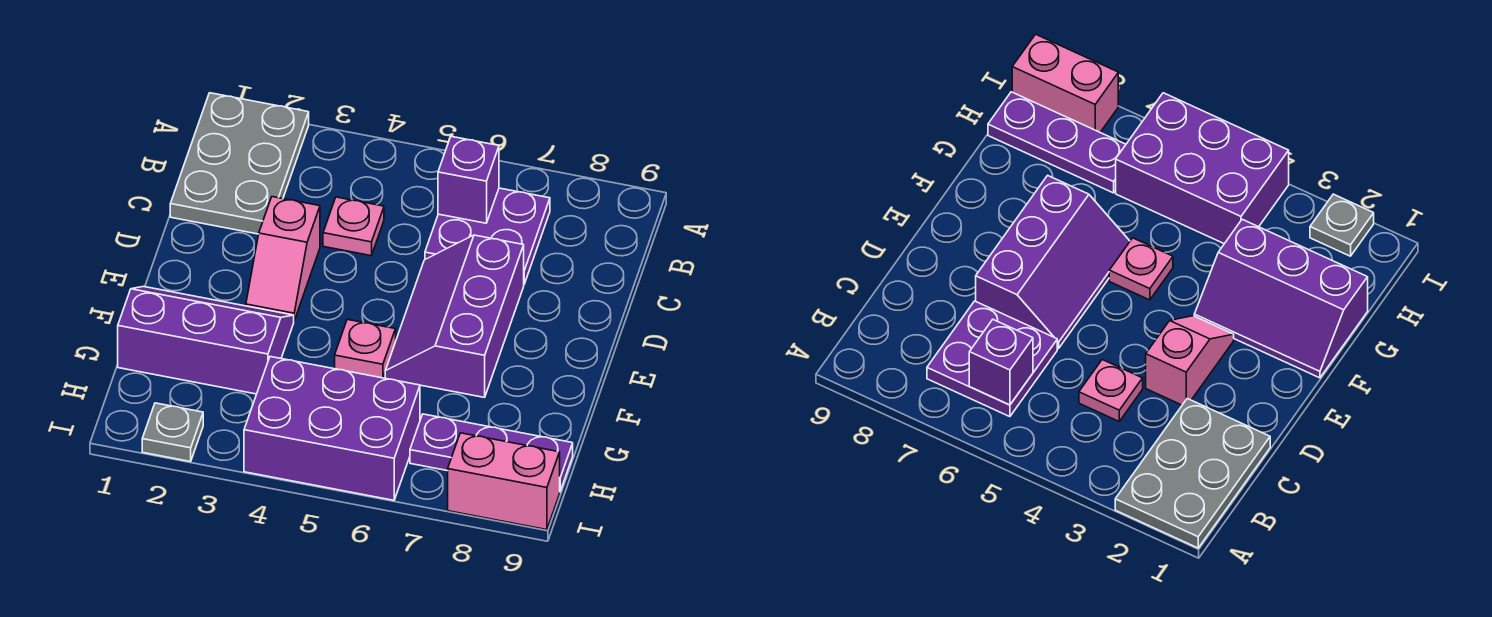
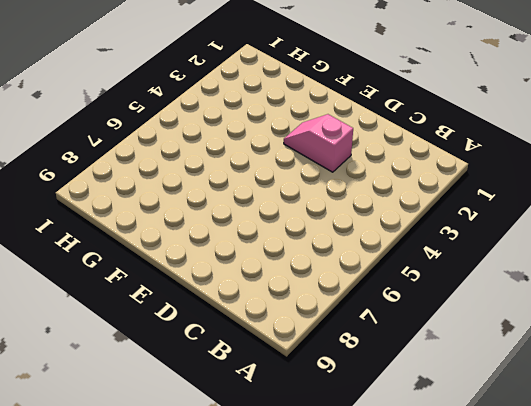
none -> grey 2x3 plate [170,93,309,234]
none -> purple 2x2 plate [425,188,550,284]
none -> pink 1x1 plate [323,197,384,256]

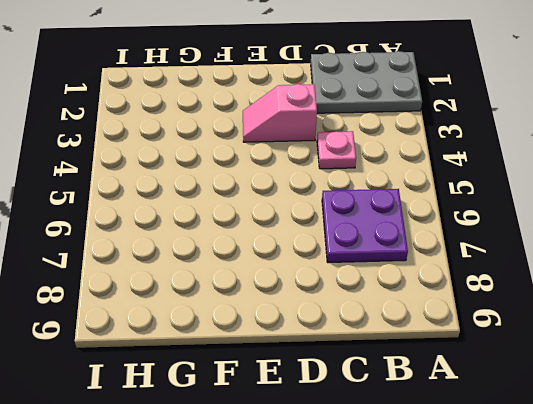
none -> purple 2x3 slope [385,235,524,397]
none -> purple 2x3 slope [118,287,294,394]
none -> pink 1x1 plate [335,319,396,378]

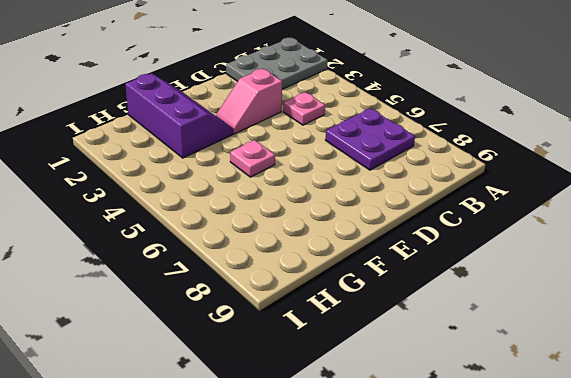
none -> purple 2x3 slope [385,235,524,397]
none -> purple 2x3 brick [244,357,420,500]
none -> purple 1x3 plate [410,414,573,491]

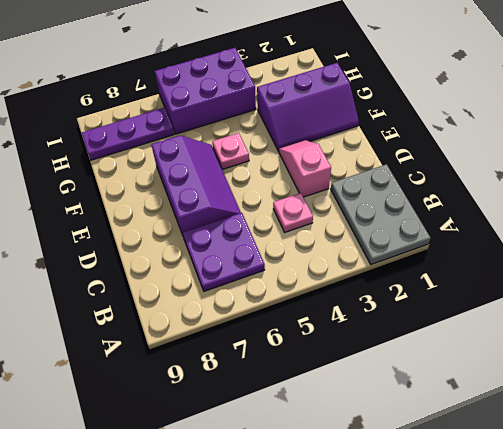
none -> grey 1x1 plate [142,403,203,462]
none -> pink 1x2 brick [448,433,560,530]
none -> purple 1x1 brick [438,136,499,223]

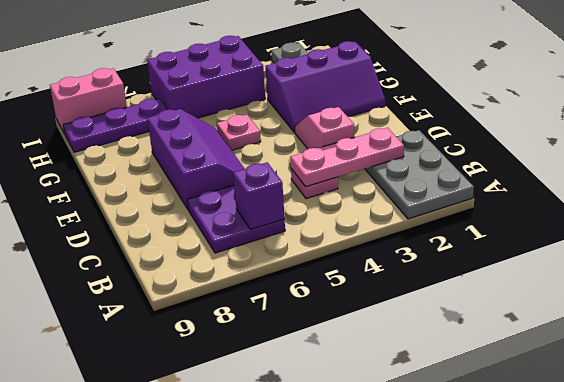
pink 1x3 plate [290,128,404,187] -> none

